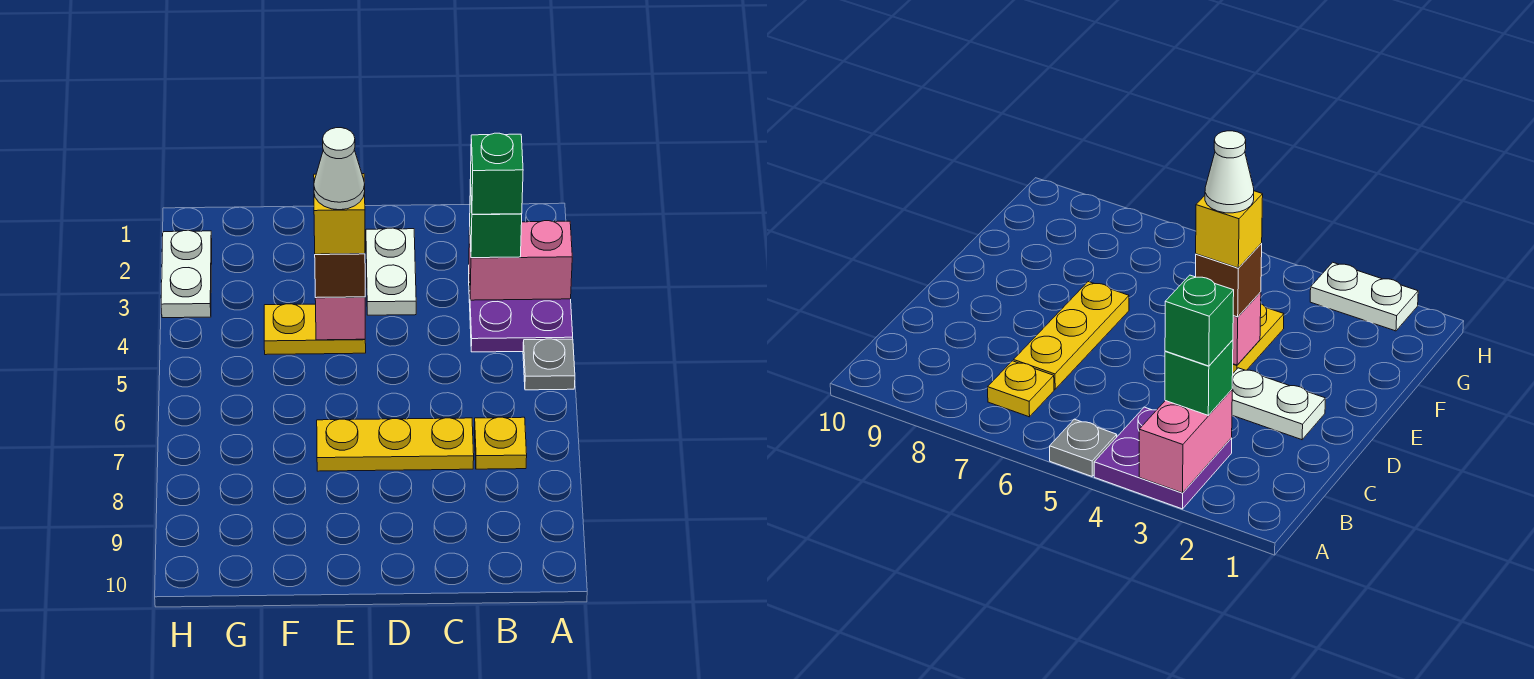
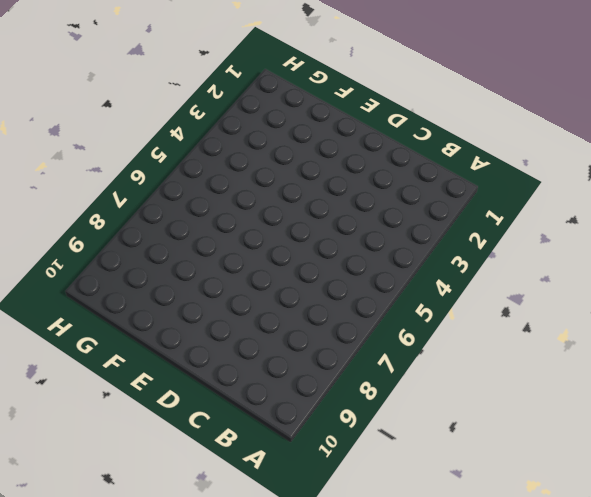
none -> purple 2x2 plate [469,282,573,352]
none -> grey 1x1 plate [523,339,575,390]
none -> yellow 1x1 plate [474,417,527,469]

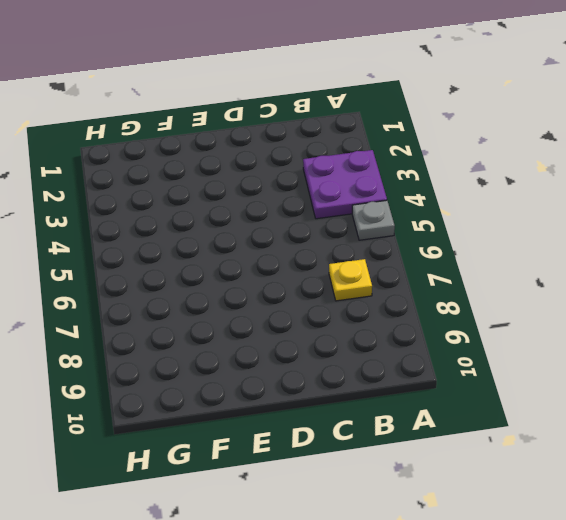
none -> yellow 1x3 plate [317,418,474,471]
none -> white 1x2 plate [366,228,416,315]
none -> yellow 1x2 plate [264,304,366,355]

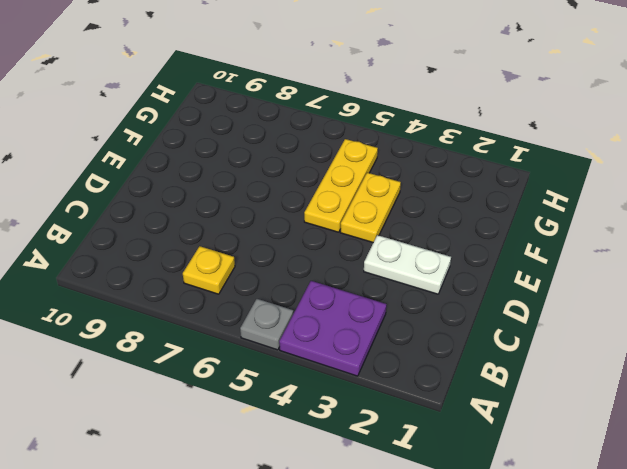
yellow 1x3 plate [304,139,378,232] -> yellow 1x3 plate moved to [317,418,474,471]
none -> white 1x2 plate [161,230,212,318]
none -> pink 1x2 brick [469,221,572,300]
none -> pink 1x1 brick [315,297,365,340]

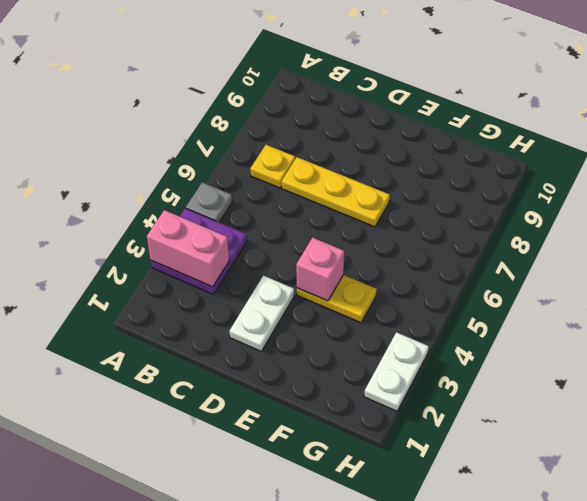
none -> green 1x1 brick [470,180,522,258]
none -> brown 1x1 brick [315,254,365,298]
none -> green 1x1 brick [470,133,523,214]

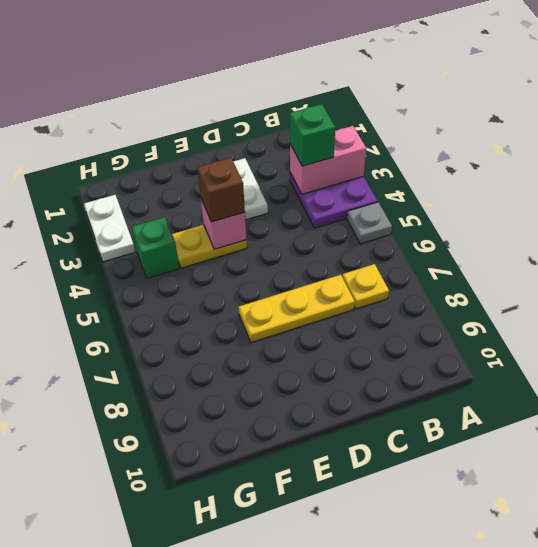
green 1x1 brick [132,217,179,278] -> green 1x1 brick moved to [470,133,523,214]
none -> yellow 1x1 brick [314,174,365,254]
none -> white 1x1 cone [314,128,365,210]

